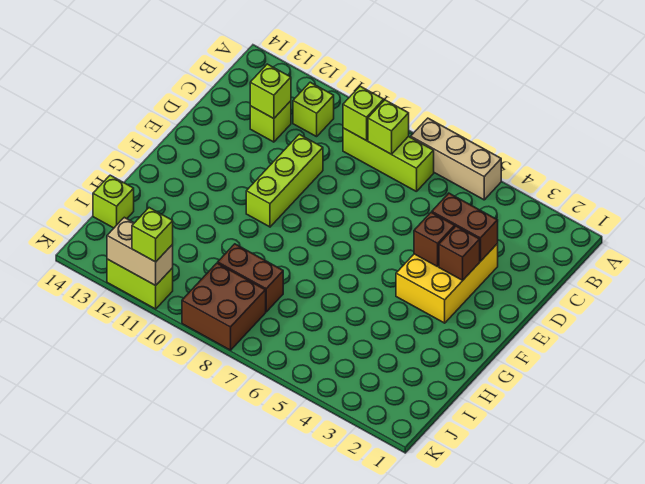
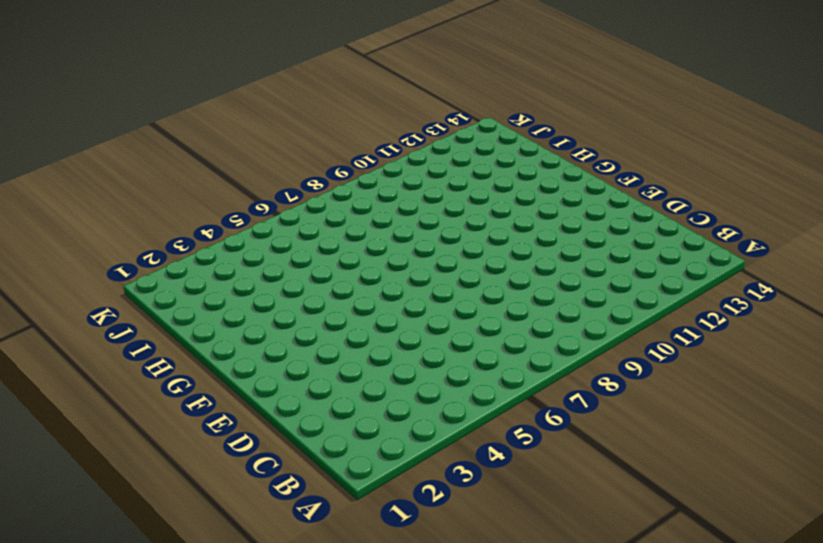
none -> tan 1x3 brick [411,118,501,200]
none -> lime 1x3 brick [343,128,434,192]
none -> lime 1x1 brick [293,82,334,137]

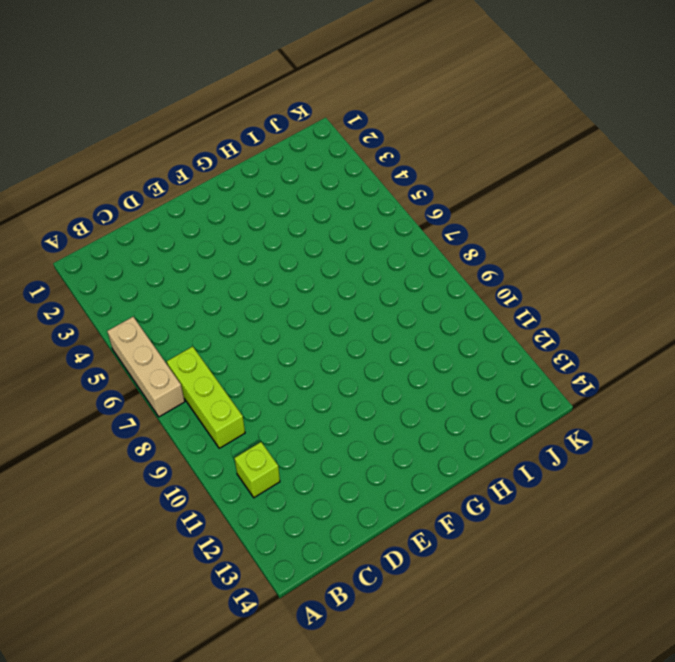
none -> lime 1x1 brick [250,101,291,142]
none -> yellow 2x3 brick [396,244,498,323]
none -> lime 1x3 brick [246,134,323,227]

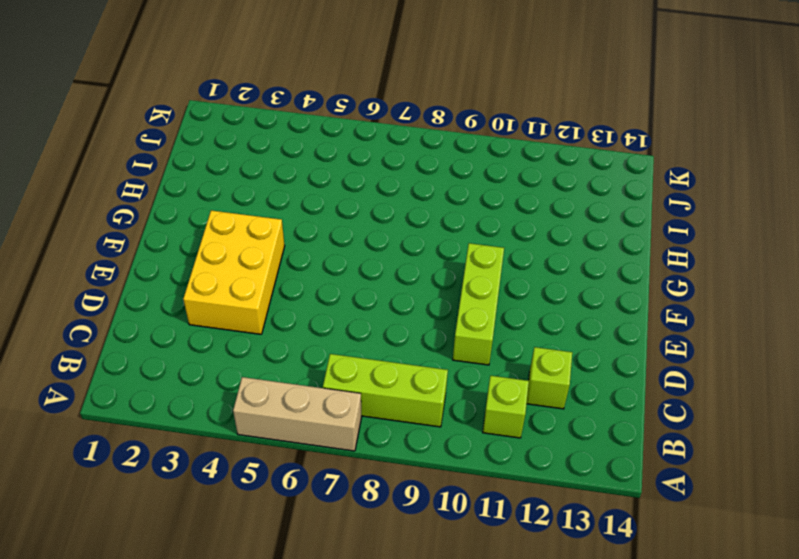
none -> brown 1x2 brick [218,244,283,312]
none -> lime 1x1 brick [93,175,134,228]
none -> brown 2x2 brick [182,263,266,350]

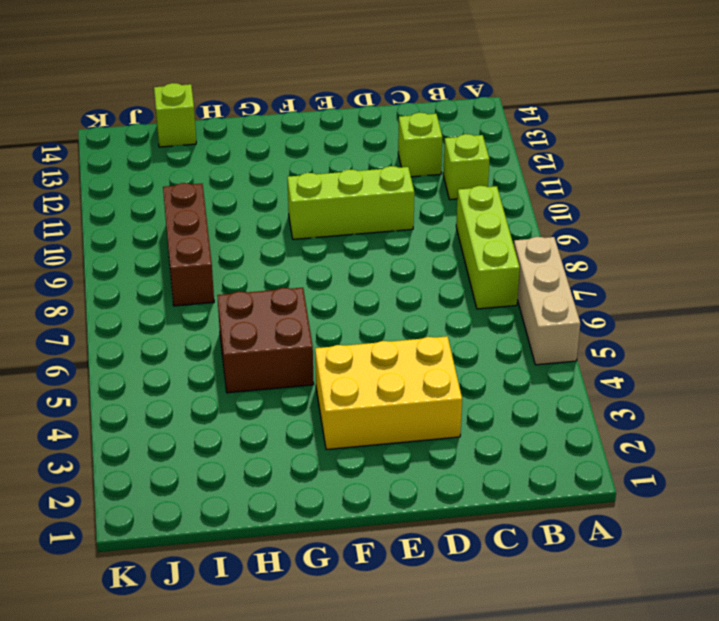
brown 2x2 brick [217,288,314,393] -> brown 2x2 brick moved to [182,263,266,350]
brown 1x3 brick [163,183,214,306] -> brown 1x2 brick [218,244,283,312]
none -> lime 1x2 brick [107,259,173,309]
none -> lime 1x1 brick [368,100,409,154]
none -> lime 1x1 brick [343,86,384,141]

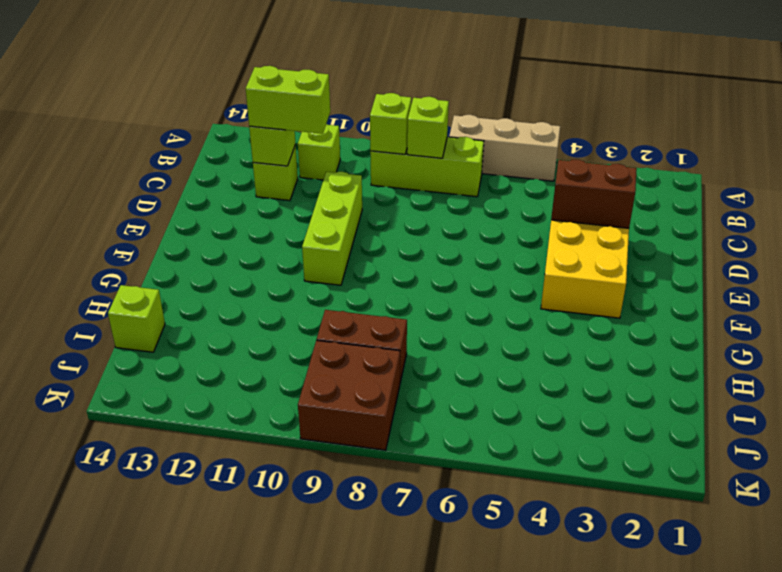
lime 1x2 brick [246,66,330,134] -> lime 1x2 brick moved to [107,259,173,309]
none -> brown 1x1 brick [439,226,480,280]
none -> brown 1x1 brick [414,212,455,267]
none -> tan 1x2 brick [107,217,173,286]

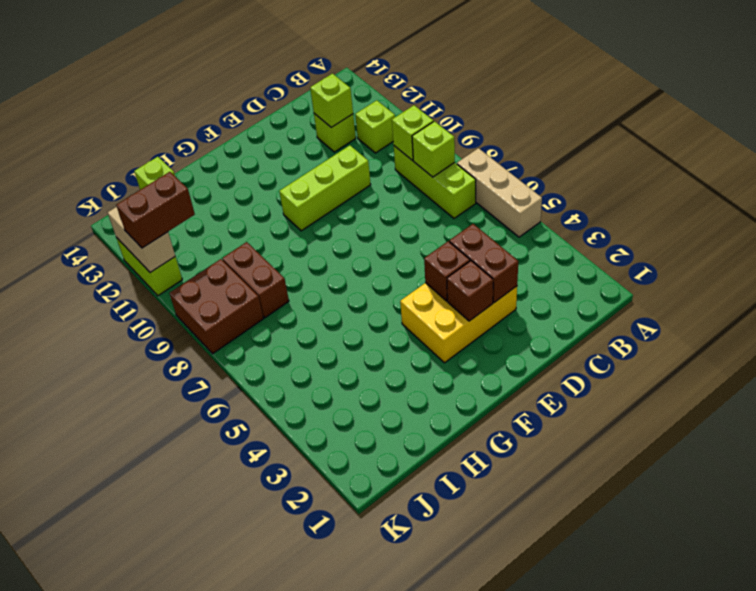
brown 1x2 brick [116,172,195,248] -> lime 1x1 brick [132,208,173,262]

